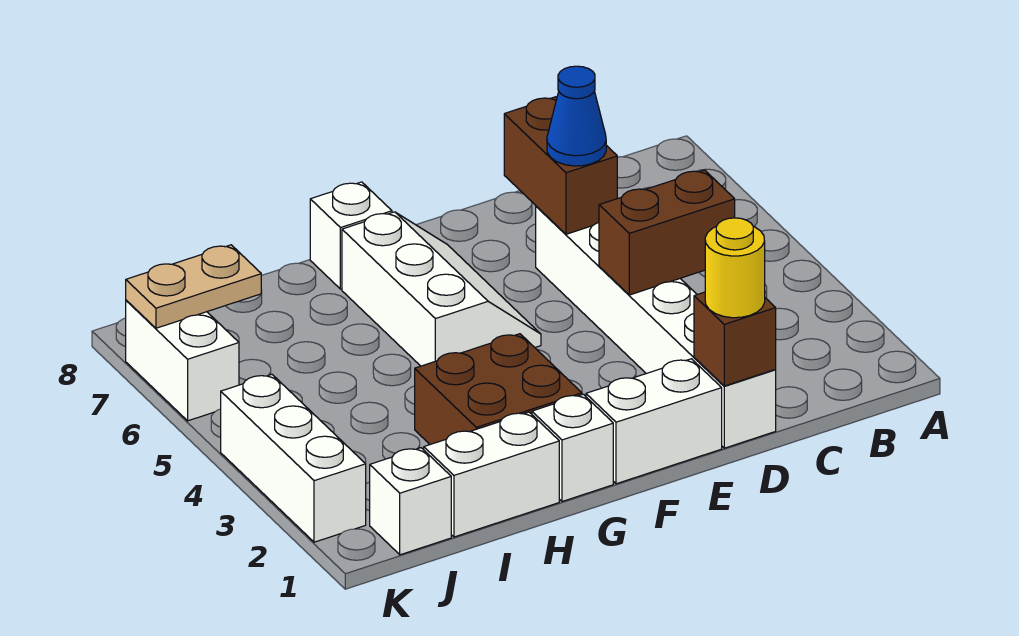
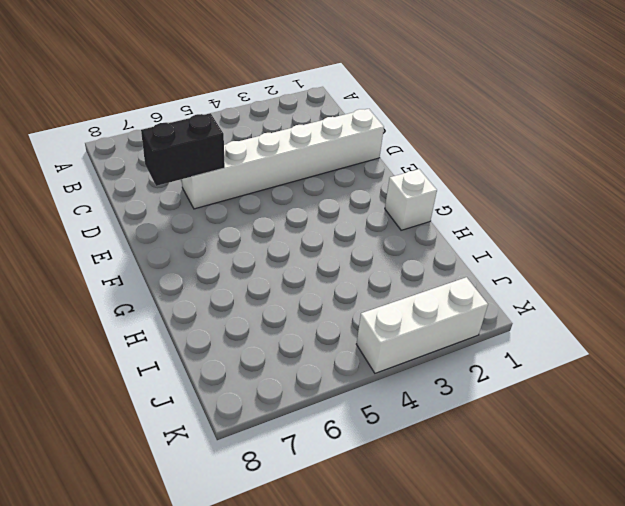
black 1x2 brick [141,113,225,186] -> brown 1x2 brick [504,97,617,234]
none -> white 1x2 brick [586,359,722,484]
none -> white 2x3 slope [342,212,541,366]
none -> brown 2x2 brick [415,334,582,444]

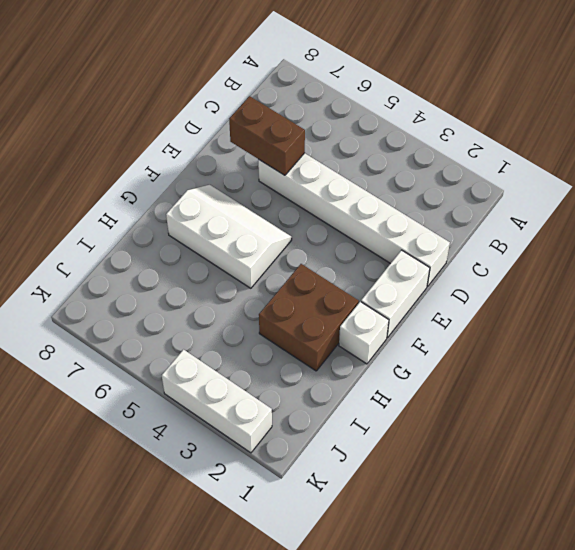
none -> white 1x1 brick [310,182,392,289]
none -> white 1x2 brick [424,412,559,537]
none -> white 1x1 brick [370,448,451,555]

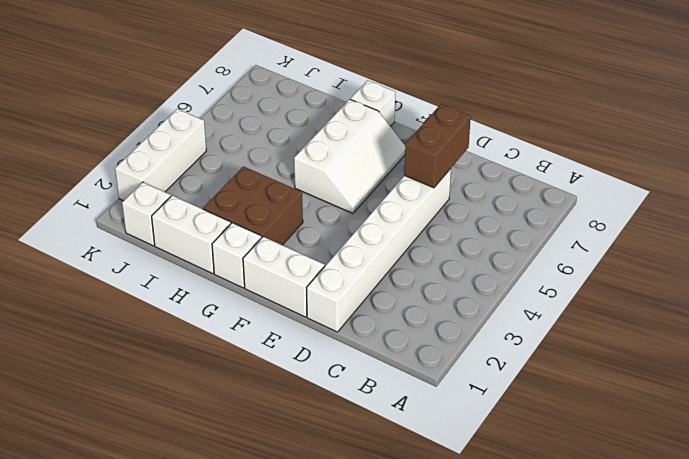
none -> white 1x2 brick [126,300,239,421]
none -> brown 1x2 brick [599,170,735,295]
none -> brown 1x1 brick [694,292,776,386]

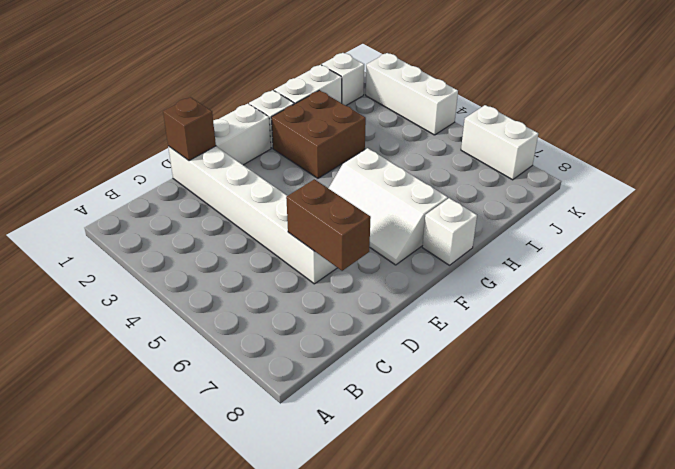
none -> brown 1x2 brick [599,170,735,295]
none -> tan 1x2 plate [126,245,261,328]
none -> yellow 1x1 round brick [705,218,765,318]

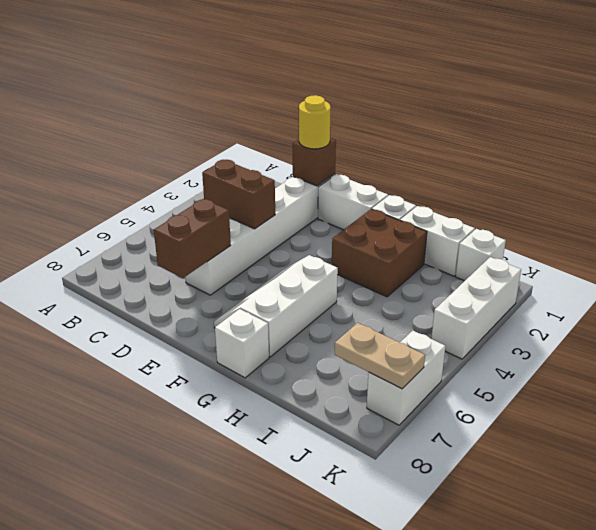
none -> blue 1x1 cone [547,66,606,166]

